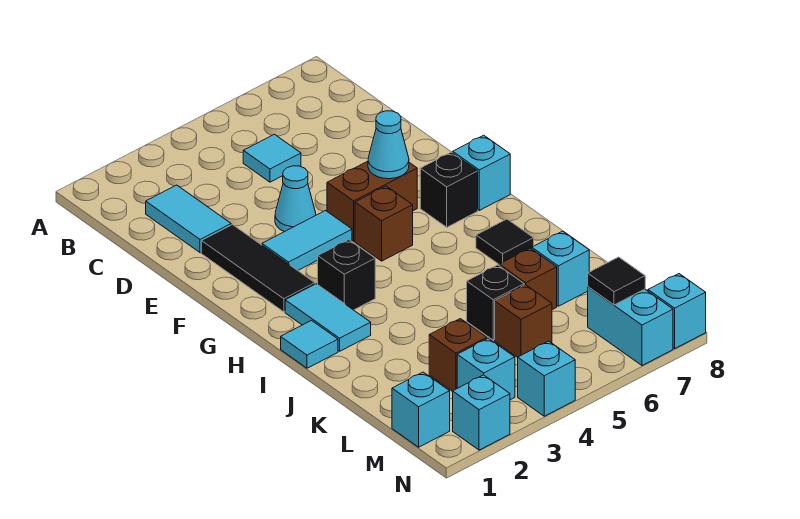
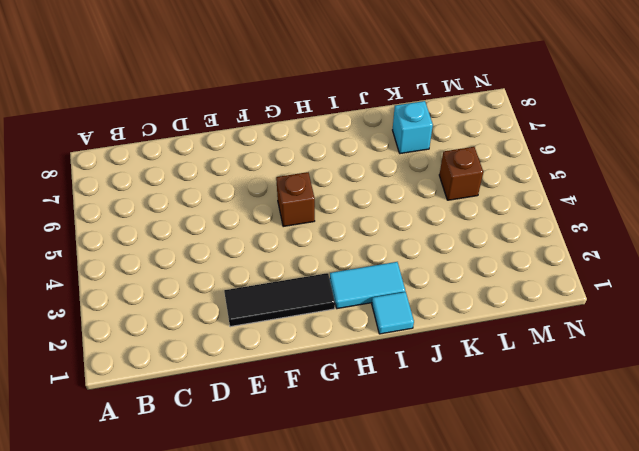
none -> cyan 1x2 tile [146,185,231,253]
none -> cyan 1x1 tile [243,134,301,182]
none -> cyan 1x1 cone [275,166,316,232]

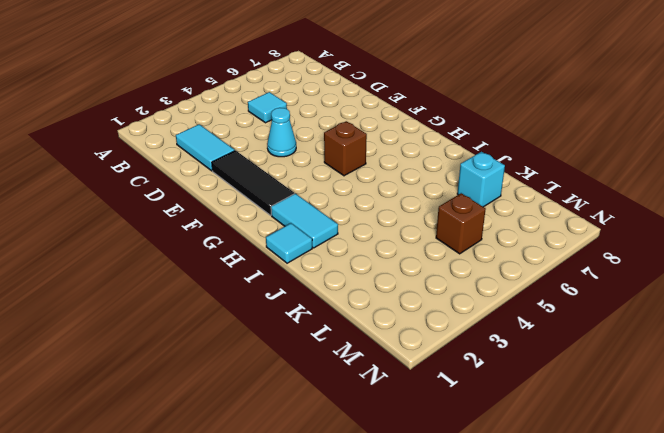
none -> cyan 1x2 tile [262,211,352,270]
none -> brown 1x2 brick [327,161,417,241]
none -> black 1x1 brick [420,152,478,227]

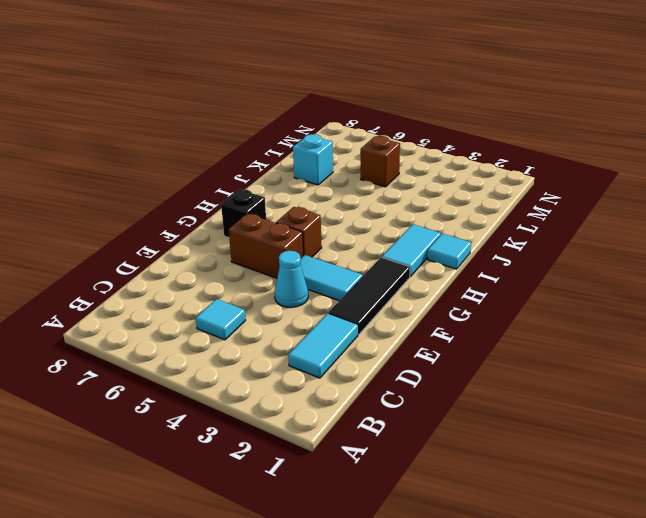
none -> cyan 1x1 brick [453,135,510,210]
none -> black 1x1 brick [318,240,375,310]
none -> black 1x1 tile [476,219,534,264]

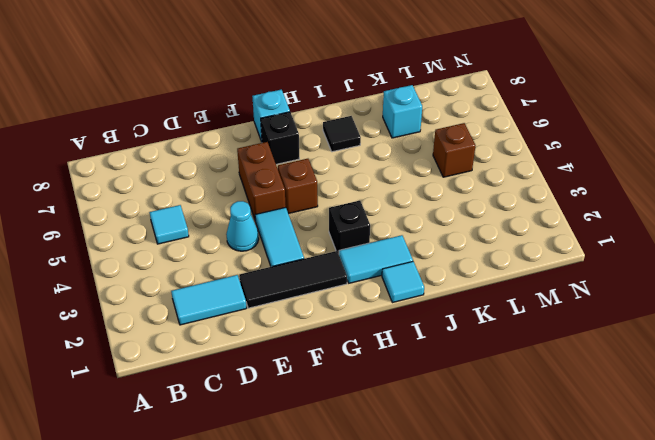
none -> black 1x1 brick [467,265,524,340]
none -> brown 1x1 brick [499,248,557,310]
none -> brown 1x1 brick [429,319,487,391]

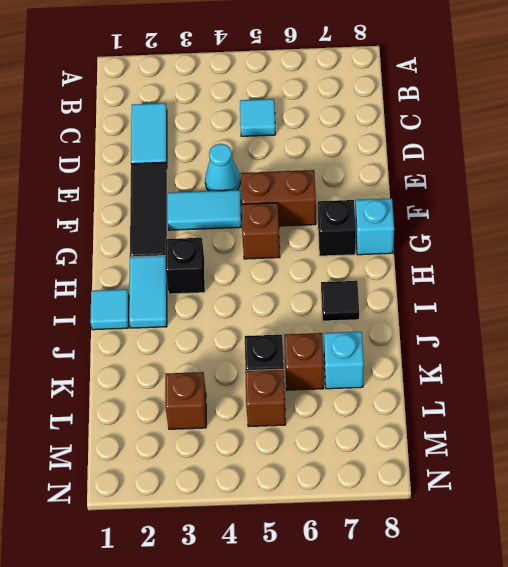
none -> cyan 1x1 brick [392,372,450,447]
none -> cyan 1x1 brick [457,338,515,400]
none -> cyan 1x2 brick [588,287,673,366]

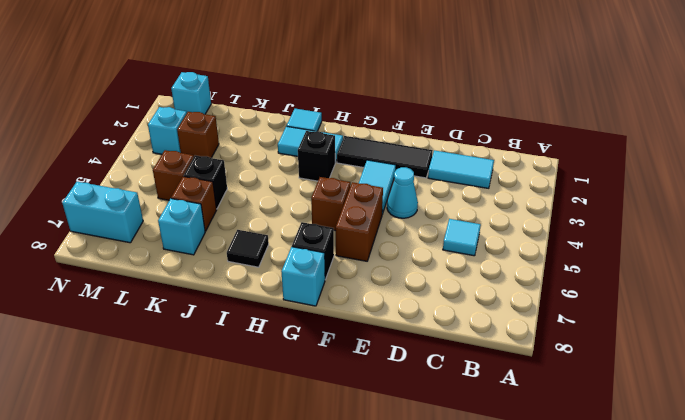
none -> cyan 1x1 brick [453,375,510,450]
none -> cyan 1x1 brick [518,341,575,416]
none -> cyan 1x1 brick [648,274,706,349]

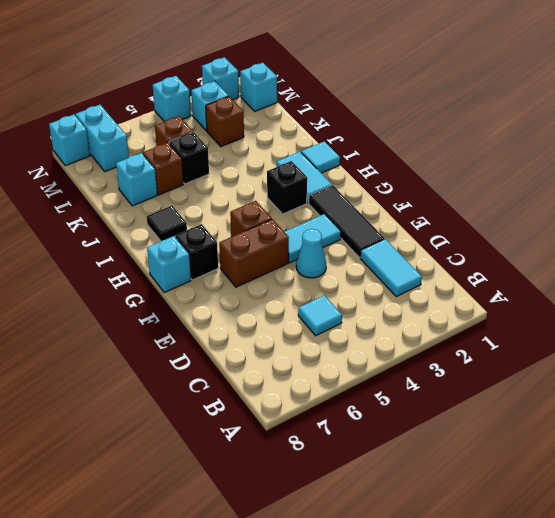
none -> cyan 1x1 cone [368,111,409,179]
none -> black 1x1 tile [588,257,645,305]

